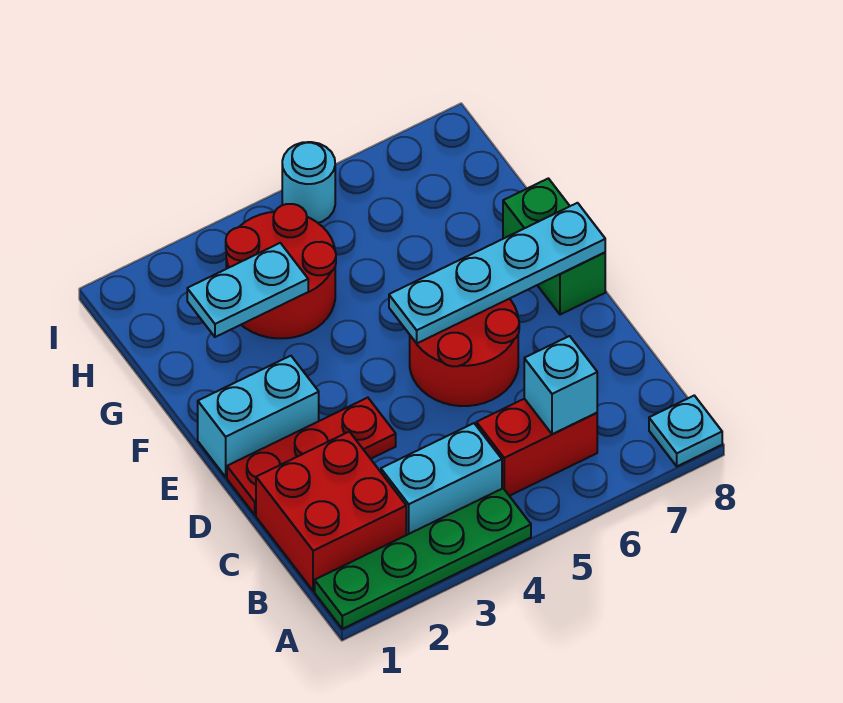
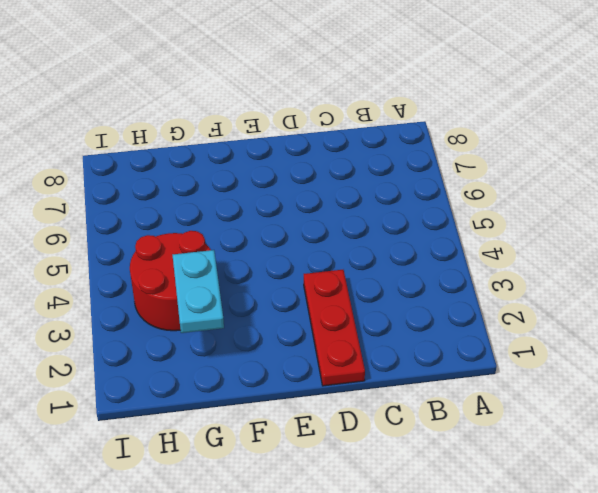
none -> green 1x4 plate [315,488,531,629]
none -> cyan 1x1 plate [649,396,722,466]
none -> red 2x2 brick [256,432,406,591]

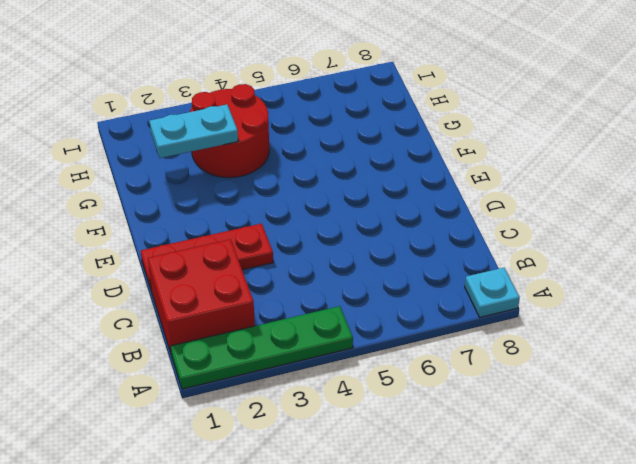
none -> cyan 1x2 brick [381,423,502,535]
none -> red 1x2 brick [476,399,597,496]
none -> red 2x2 round brick [410,299,519,406]

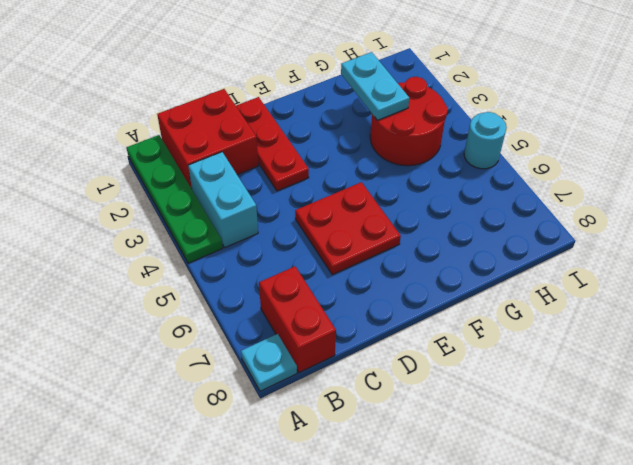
red 1x2 brick [259,266,336,373] -> red 1x2 brick moved to [476,399,597,496]
red 2x2 plate [295,182,401,275] -> red 2x2 round brick [410,299,519,406]
none -> cyan 1x2 brick [198,356,319,477]
none -> green 1x2 brick [503,178,605,315]
none -> cyan 1x1 brick [524,336,597,434]

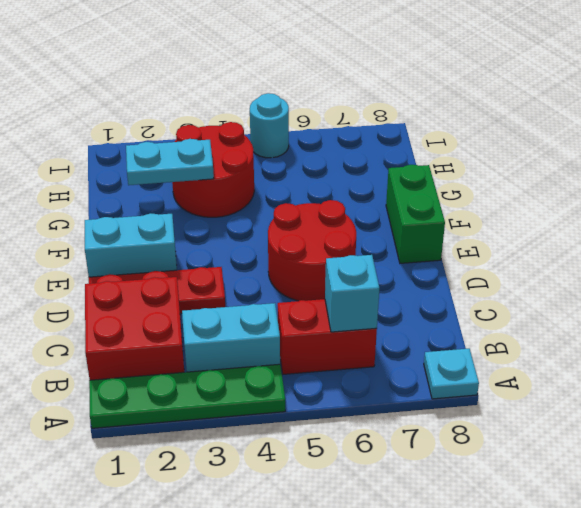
none -> cyan 1x4 plate [389,203,605,343]

